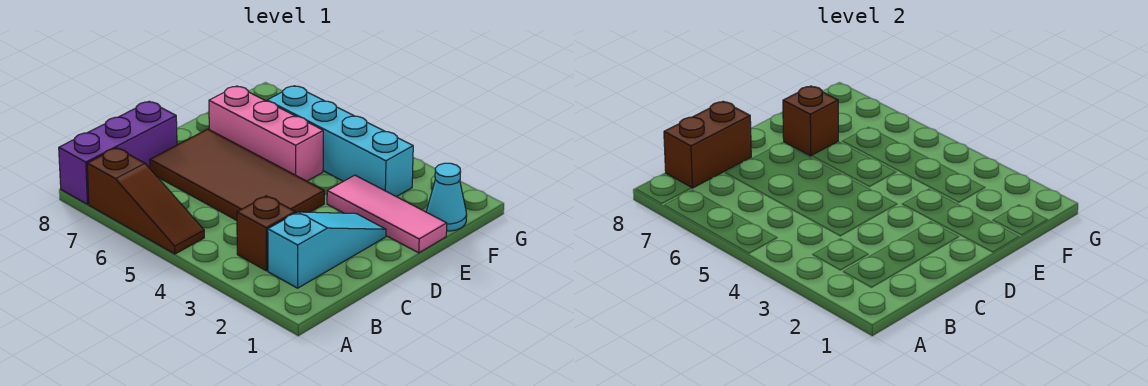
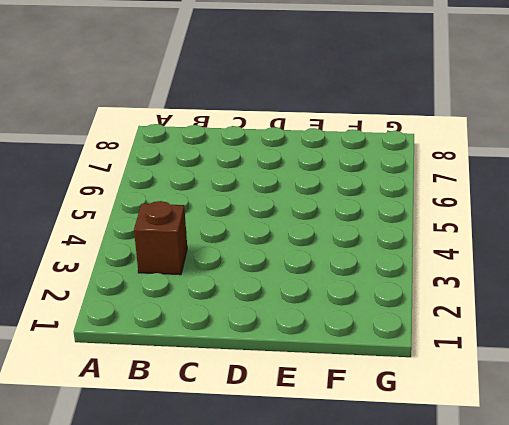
none -> brown 1x3 slope [87,148,204,254]
none -> purple 1x3 brick [59,101,177,204]

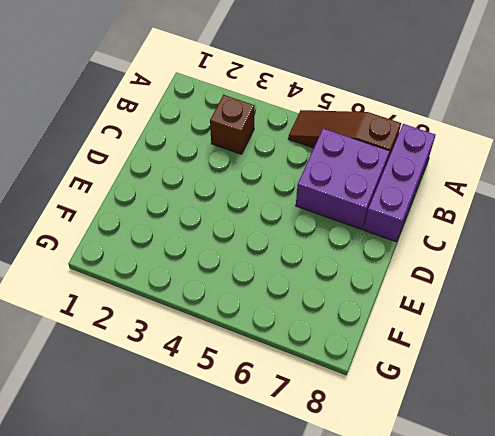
purple 2x2 brick [296,128,390,230] -> brown 2x4 tile [150,129,324,220]
none -> cyan 1x3 slope [268,212,386,288]
none -> pink 1x3 tile [327,175,447,253]

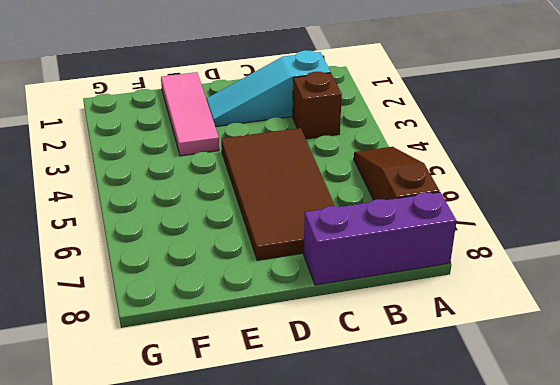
none -> pink 1x3 brick [209,86,323,181]
none -> cyan 1x1 cone [426,163,467,231]

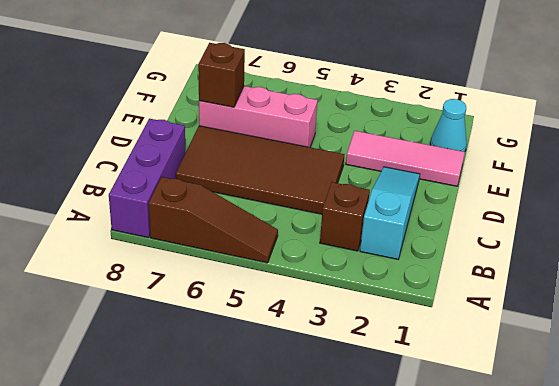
none -> cyan 1x4 brick [267,86,413,197]
none -> brown 1x2 brick [664,101,751,188]

